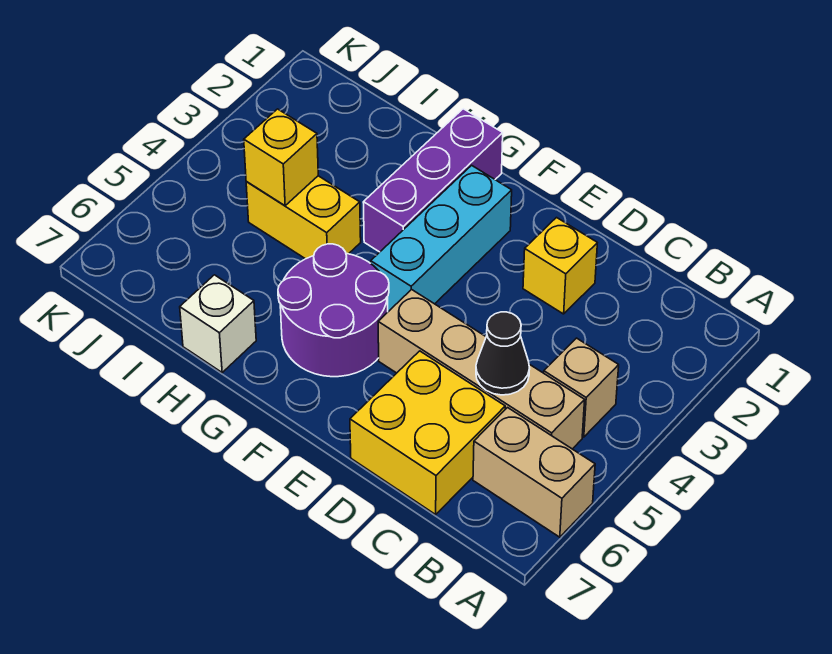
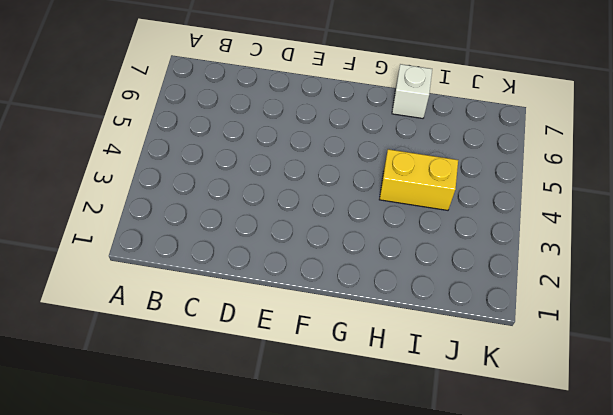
none -> tan 1x2 brick [473,408,595,537]
none -> tan 1x1 brick [544,338,619,437]
none -> tan 1x4 brick [378,289,585,449]

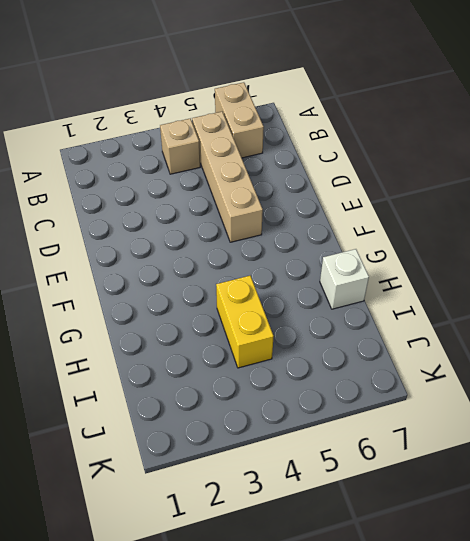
none -> yellow 2x2 brick [350,351,505,514]
none -> yellow 1x1 brick [523,218,597,314]
none -> cyan 1x3 brick [371,165,512,312]

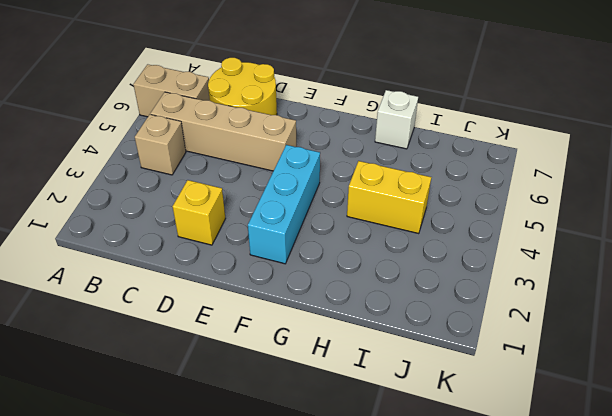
yellow 2x2 round brick [208,58,277,115] -> yellow 2x2 brick [350,351,505,514]
none -> purple 2x2 round brick [278,244,389,377]
none -> purple 1x3 brick [363,109,503,252]
none -> black 1x1 cone [476,312,530,395]

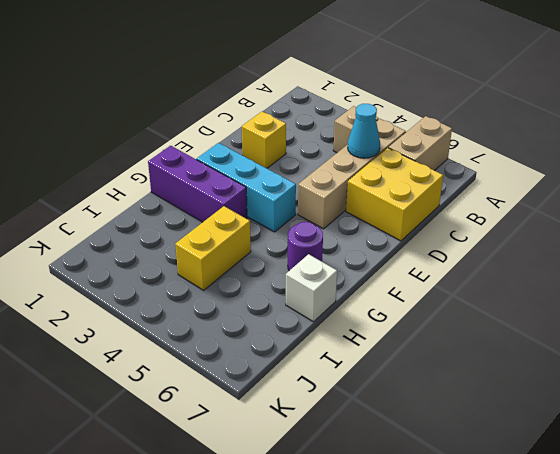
cyan 1x1 cone [348,104,380,158] -> black 1x1 cone [476,312,530,395]
purple 1x1 round brick [288,222,323,271] -> purple 2x2 round brick [278,244,389,377]
none -> yellow 1x1 brick [244,109,318,206]

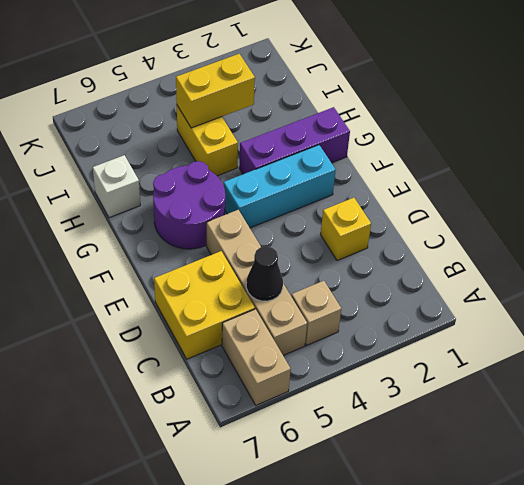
yellow 1x2 brick [176,54,255,128] -> yellow 1x1 brick [244,109,318,206]

